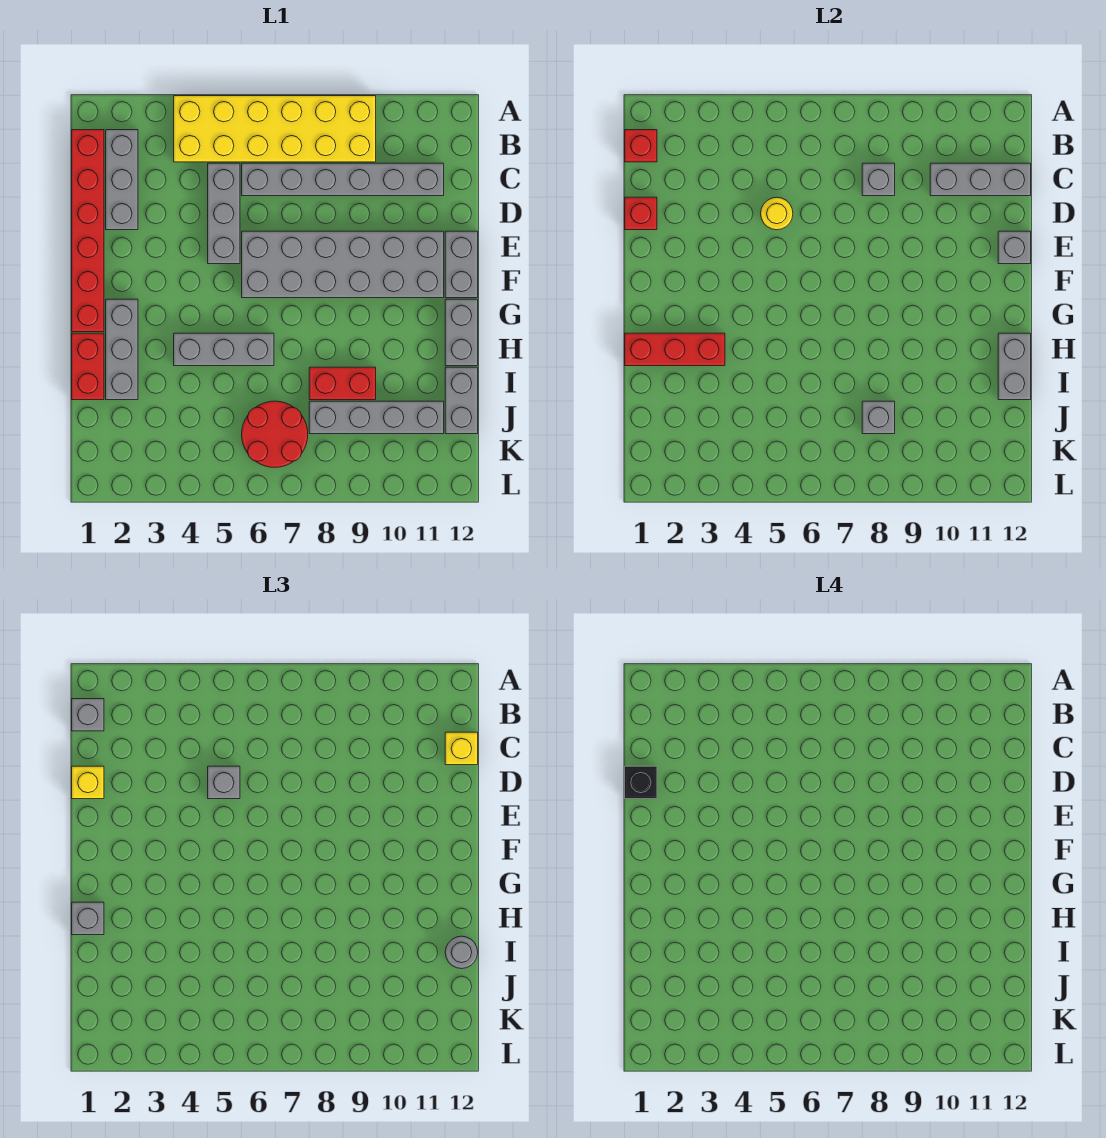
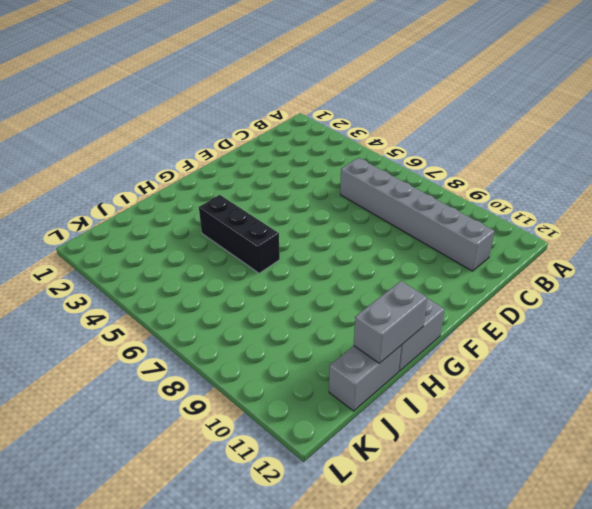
black 1x3 brick [199,195,280,273] -> grey 1x3 brick [174,333,274,366]
none -> yellow 2x6 brick [174,96,376,162]
none -> red 1x6 brick [72,130,104,332]
none -> grey 1x3 brick [106,130,138,230]
none -> grey 1x3 brick [208,163,240,264]

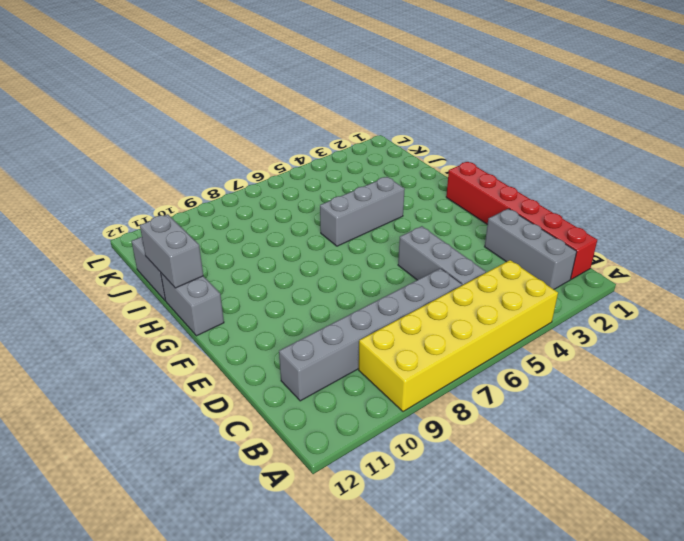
none -> grey 2x6 brick [242,231,444,298]
none -> grey 1x2 brick [445,231,478,298]
none -> grey 1x3 brick [106,299,138,400]
none -> red 1x2 brick [72,333,104,400]

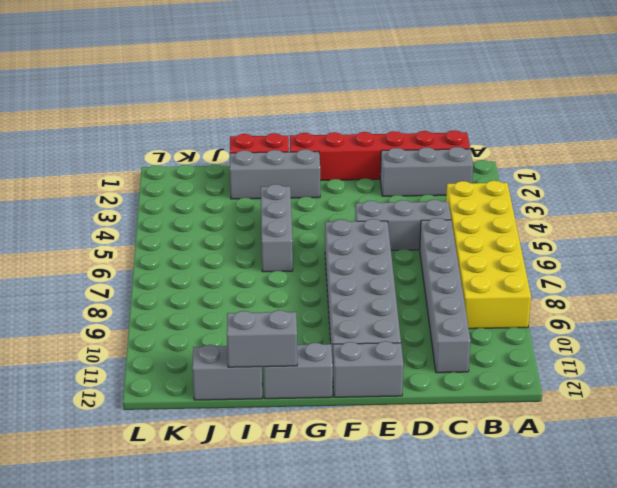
none -> red 1x2 brick [309,367,376,400]
none -> red 2x2 round brick [242,401,308,467]
none -> grey 1x4 brick [309,401,444,434]
none -> red 1x1 brick [625,130,657,162]

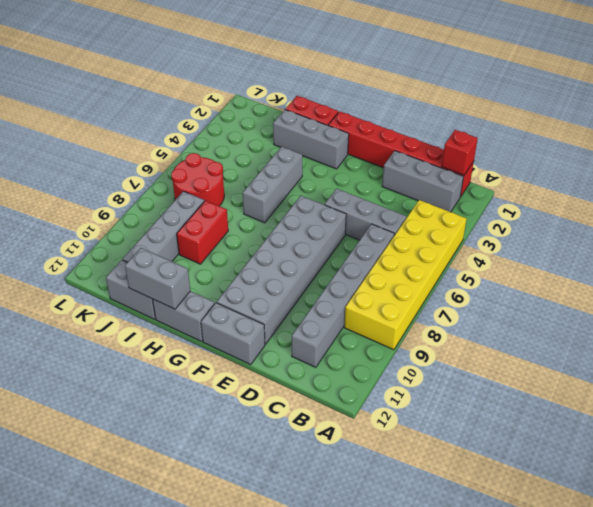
none -> grey 1x1 brick [862,163,895,196]
none -> grey 1x3 brick [930,163,1031,196]
none -> red 1x1 brick [625,197,657,230]
none -> yellow 1x1 round brick [761,197,793,230]

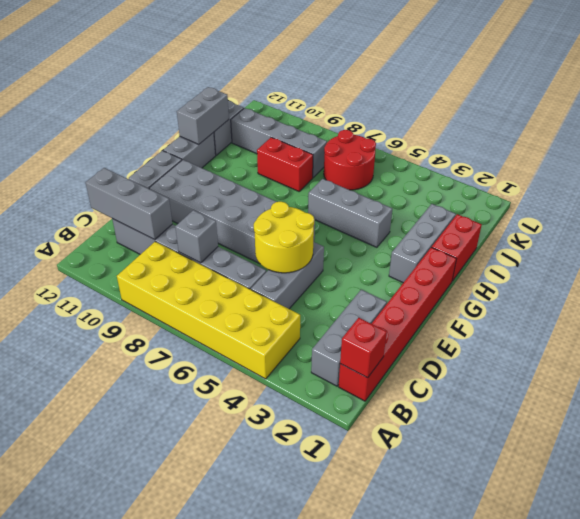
yellow 2x2 round brick [254,202,314,273] -> yellow 1x1 round brick [761,197,793,230]
none -> red 1x1 brick [625,197,657,230]
none -> grey 1x1 brick [998,231,1031,264]
none -> red 1x3 brick [625,333,725,366]
none -> grey 1x1 brick [862,401,895,434]

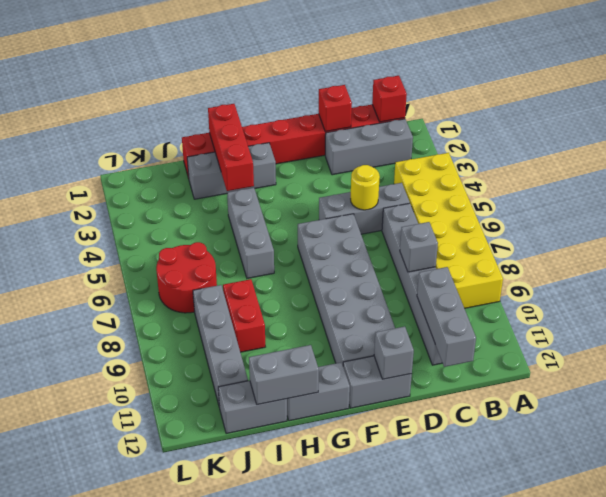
none -> grey 1x1 brick [862,401,895,434]
none -> grey 1x1 brick [72,699,104,731]
none -> yellow 1x1 brick [445,732,478,765]
none -> yellow 1x1 brick [72,766,104,799]

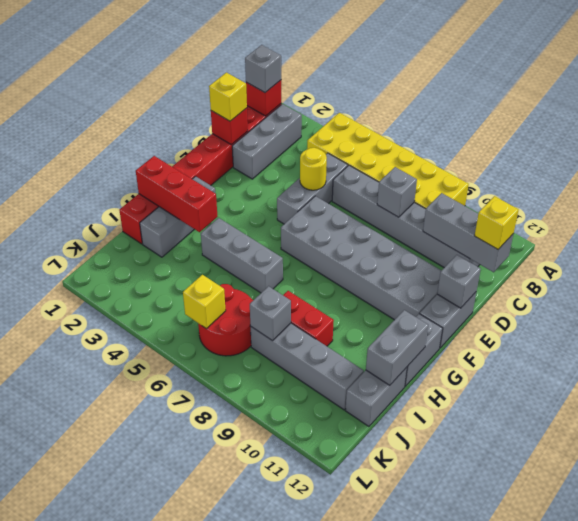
yellow 1x1 brick [183,275,226,329] -> none
none -> grey 1x1 brick [208,766,240,799]
none -> grey 1x1 brick [72,902,104,935]
none -> grey 1x1 round brick [445,936,478,969]
none -> black 1x1 brick [625,766,657,799]

